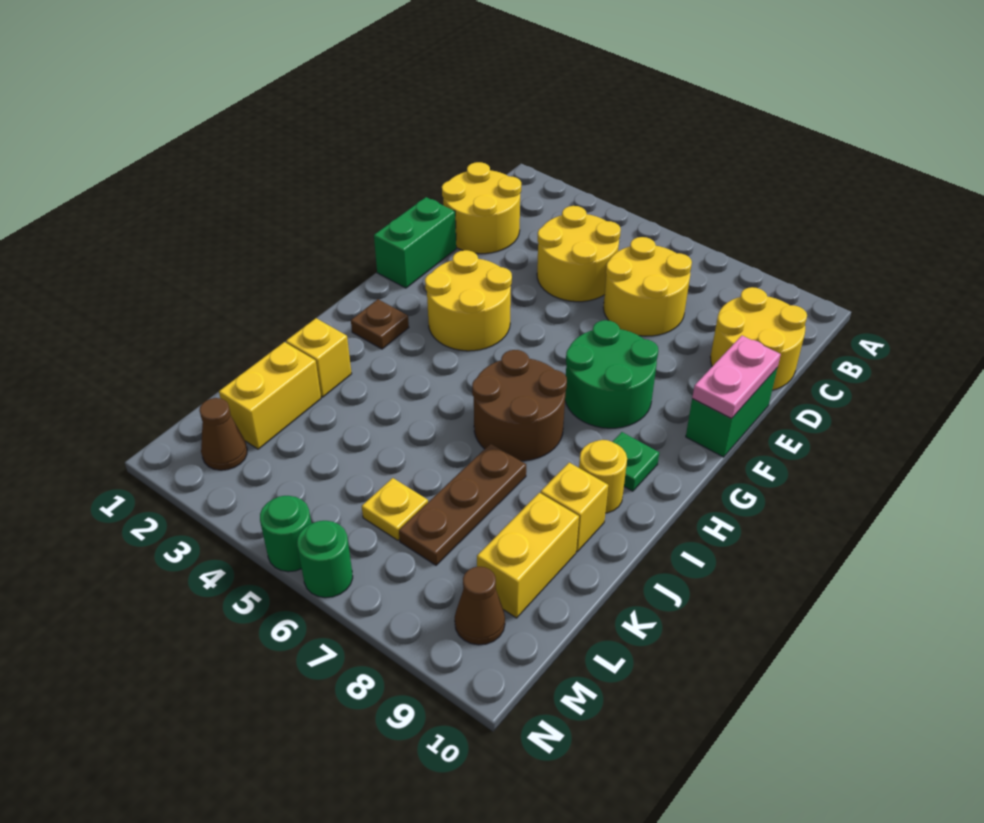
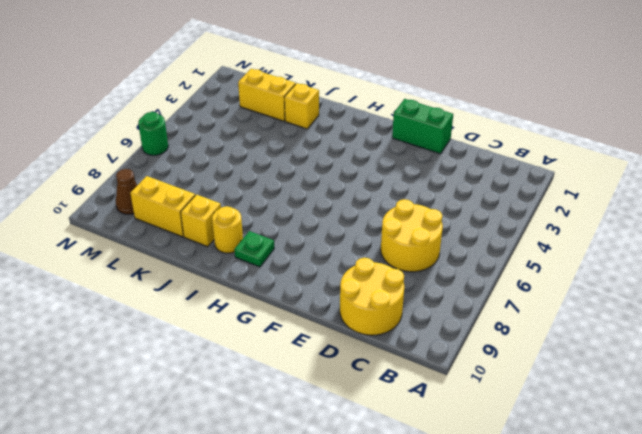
none -> yellow 2x2 round brick [442,162,521,254]
none -> yellow 2x2 round brick [537,206,621,302]
none -> green 1x2 brick [686,368,777,457]

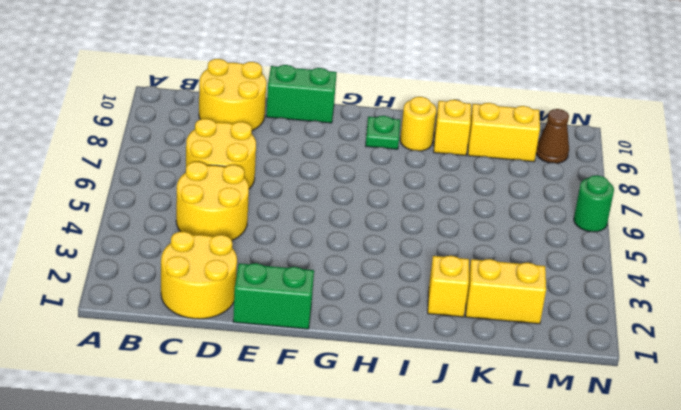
none -> yellow 2x2 round brick [425,250,512,351]
none -> green 2x2 round brick [565,320,658,428]
none -> brown 1x1 plate [351,299,409,349]

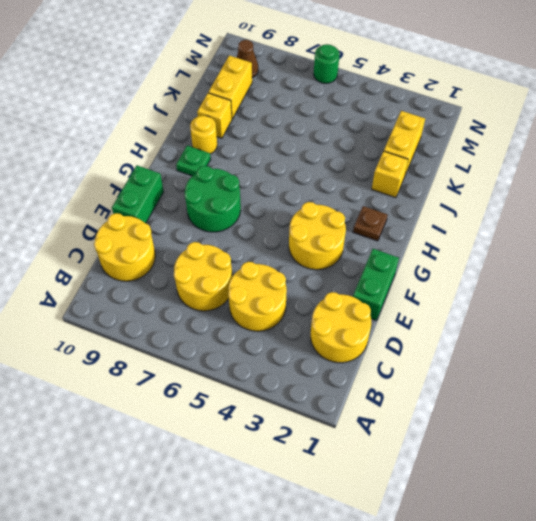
none -> brown 2x2 round brick [472,350,567,461]
none -> brown 1x3 plate [399,444,526,565]
none -> yellow 1x1 plate [362,478,428,540]

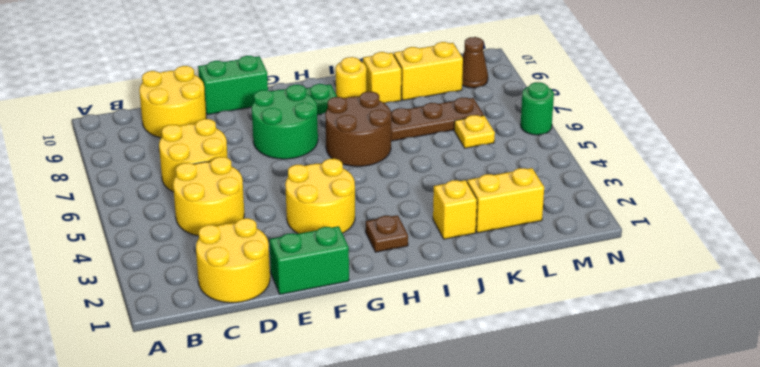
none -> brown 1x1 cone [199,398,247,470]
none -> green 1x1 round brick [260,496,311,572]
none -> pink 1x2 plate [692,336,781,419]

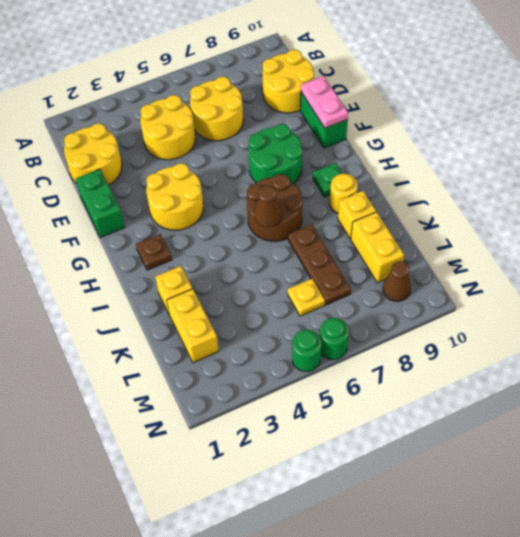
brown 1x1 cone [254,186,281,227] -> brown 1x1 cone moved to [199,398,247,470]

